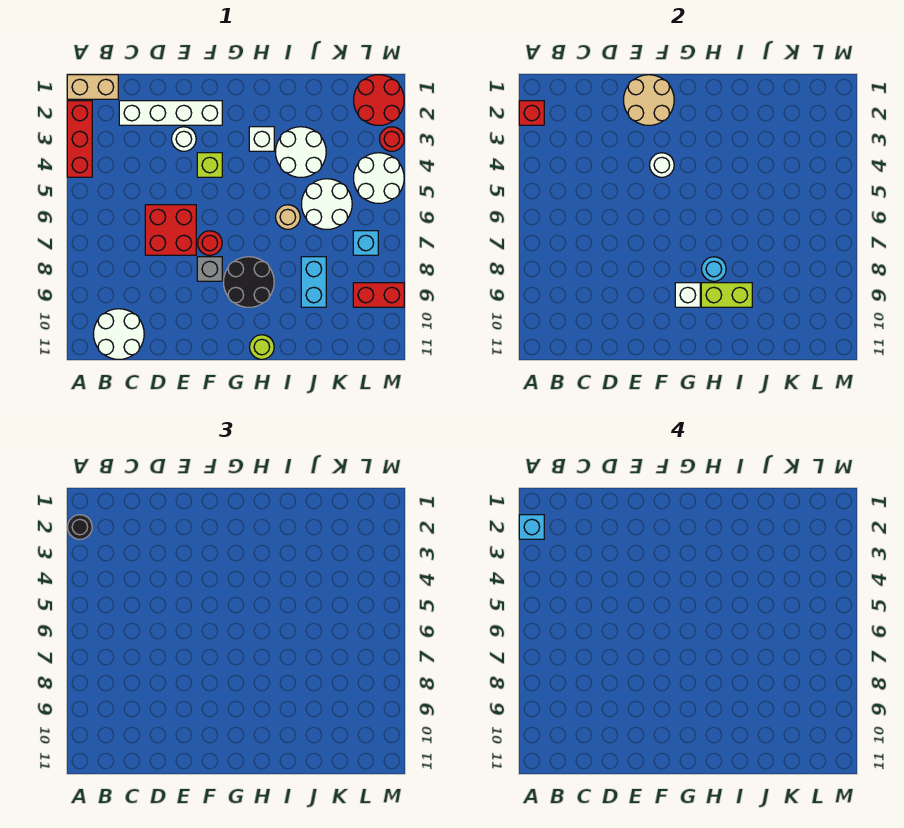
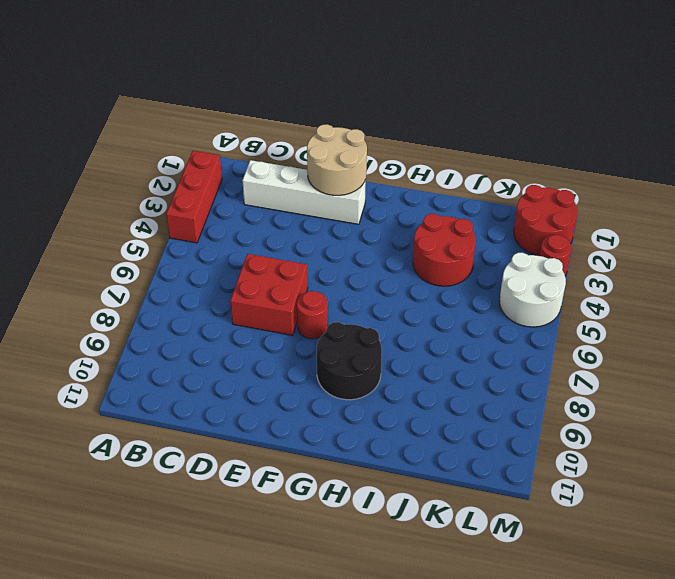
red 2x2 round brick [413,214,476,286] -> white 2x2 round brick [276,127,326,177]
none -> tan 1x2 brick [67,75,118,99]
none -> white 2x2 round brick [94,309,144,359]
none -> white 1x1 round brick [172,127,196,151]

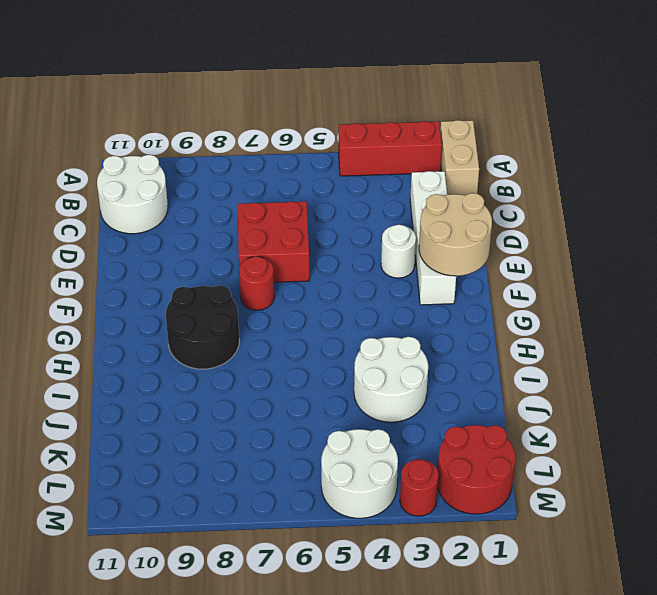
none -> lime 1x1 brick [197,153,222,177]
none -> grey 1x1 brick [197,257,222,281]
none -> white 1x1 brick [249,127,274,151]

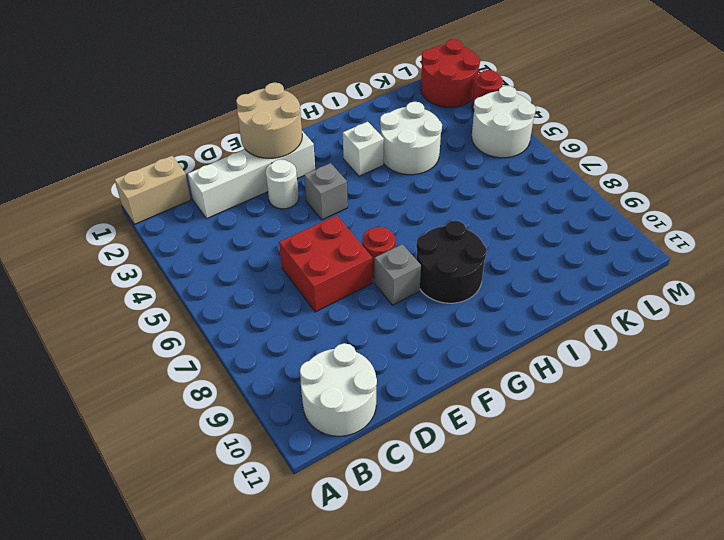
grey 1x1 brick [304,163,348,220] -> lime 1x1 brick [197,153,222,177]
none -> red 1x3 brick [67,101,92,177]
none -> lime 1x1 round brick [250,335,274,359]
none -> tan 1x1 round brick [276,205,300,229]

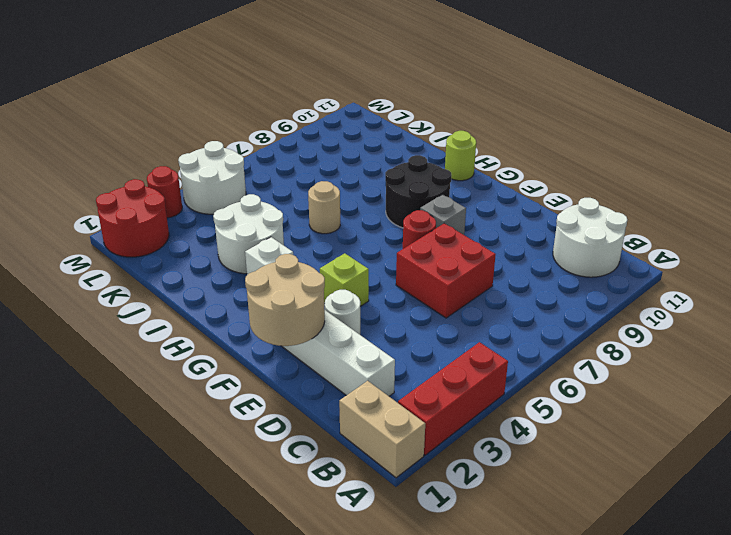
none -> white 2x2 round brick [302,179,352,229]
none -> cyan 1x2 brick [301,257,326,307]
none -> cyan 1x1 brick [353,231,378,255]

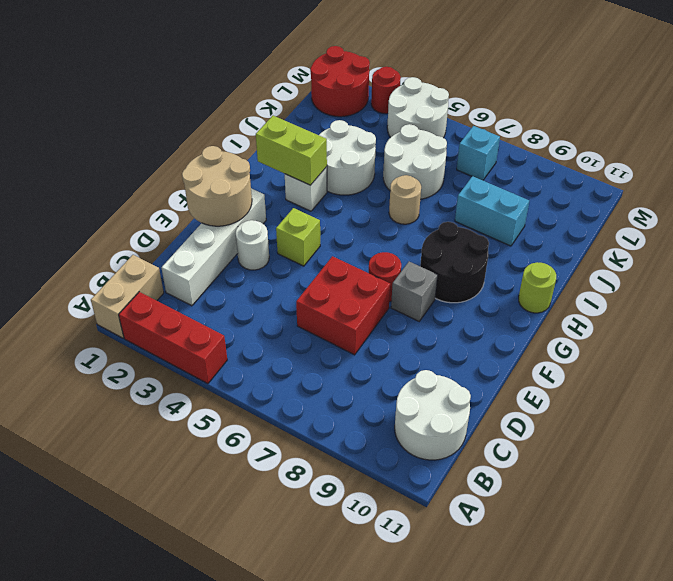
lime 1x2 brick [256,116,327,185] -> lime 1x2 brick turned to [701,283,752,307]
none -> red 1x2 brick [353,283,404,307]
none -> red 1x1 brick [519,101,544,125]
none -> white 1x1 round brick [650,153,674,177]

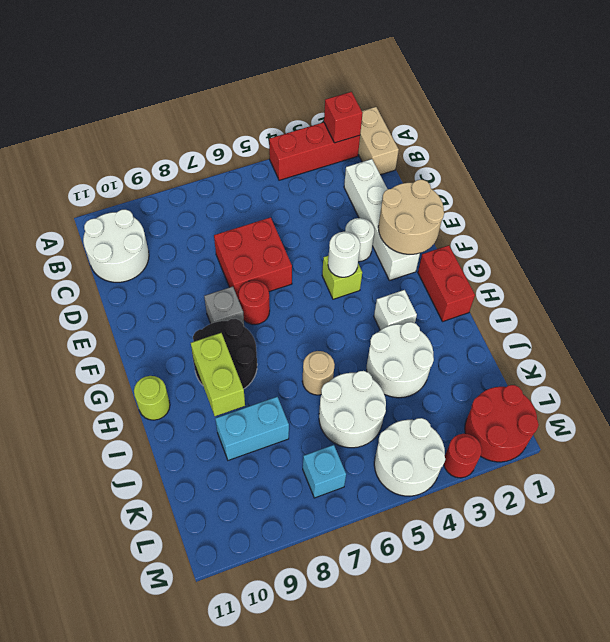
red 1x2 brick [418,245,475,321] -> red 1x2 brick moved to [353,283,404,307]
none -> white 1x1 brick [675,283,700,307]
none -> cyan 1x1 round brick [702,257,726,281]
none -> black 1x1 round brick [68,515,92,539]

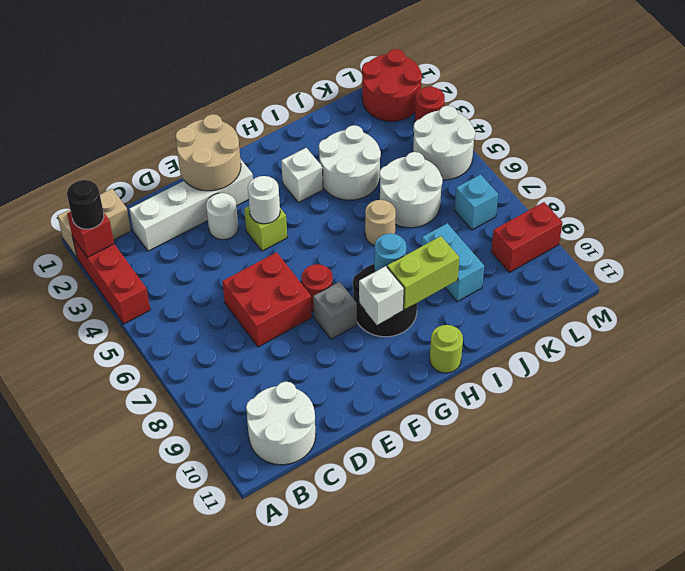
none -> cyan 1x1 brick [519,515,544,539]

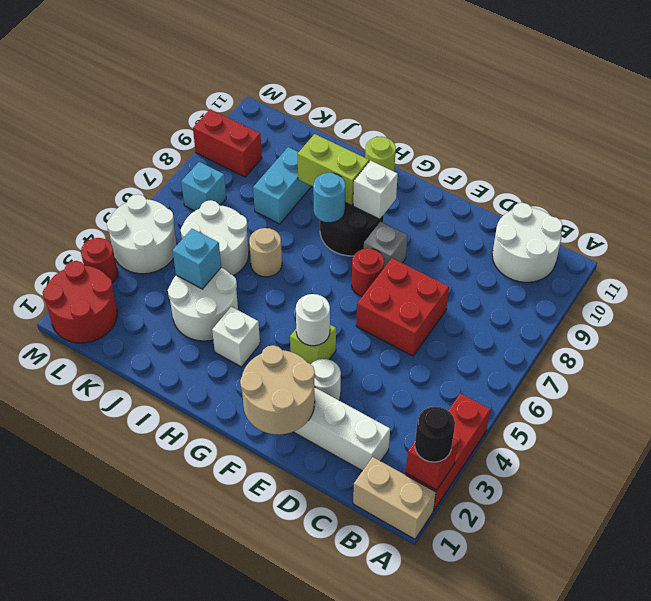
cyan 1x1 brick [173,229,221,289] -> cyan 1x1 brick moved to [519,515,544,539]

